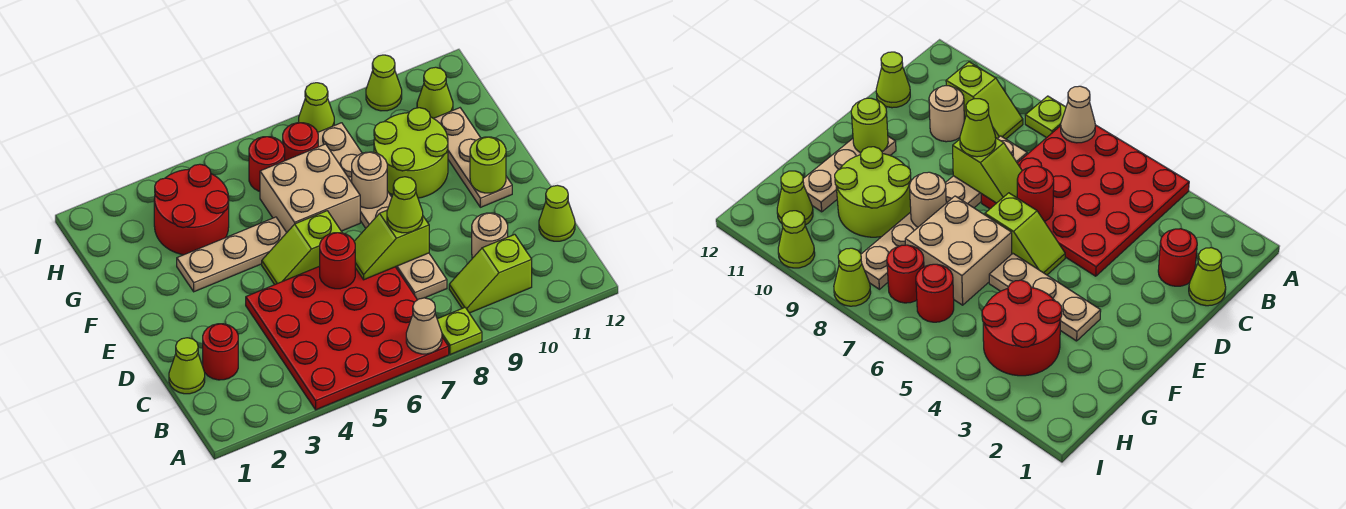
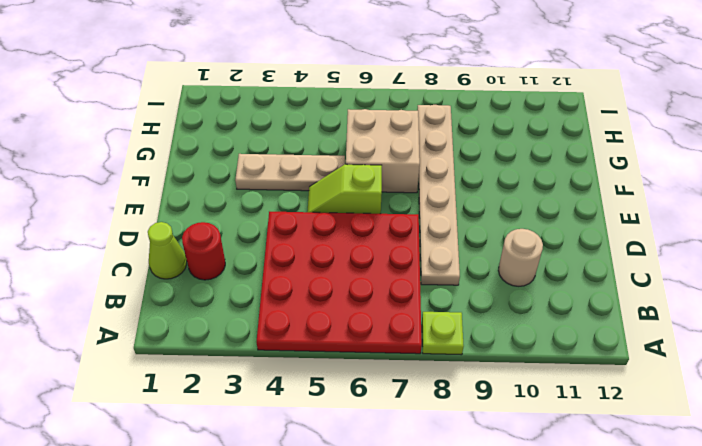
none -> lime 1x2 slope [449,234,532,313]
none -> lime 1x1 cone [539,185,575,241]
none -> tan 1x3 plate [434,108,512,207]

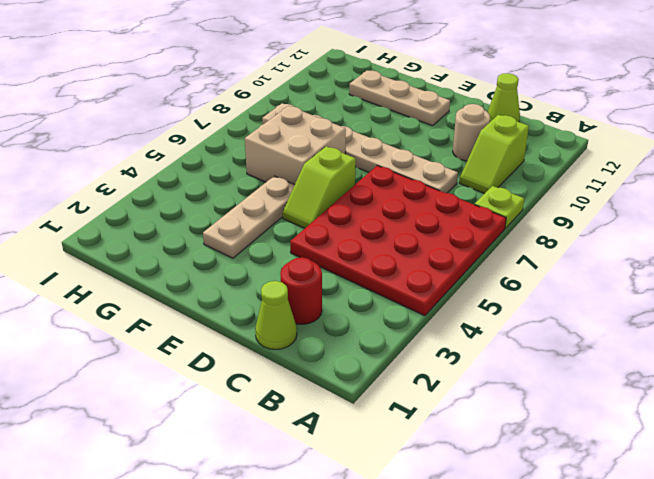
none -> lime 2x2 round brick [374,108,448,198]
none -> red 2x2 round brick [154,164,229,255]
none -> red 1x1 round brick [249,137,285,191]

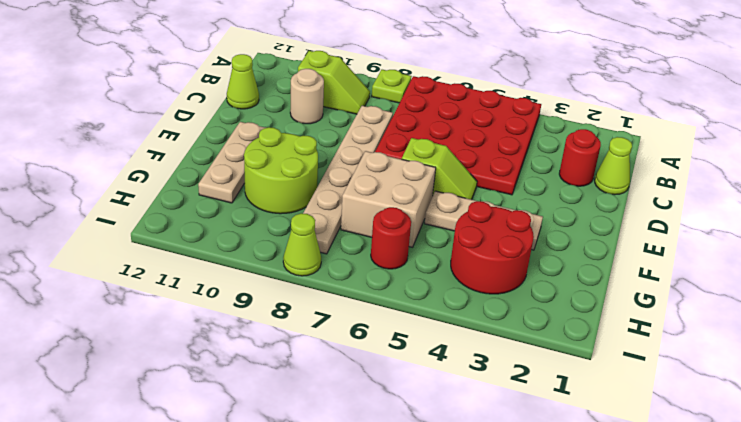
none -> red 1x1 round brick [283,123,318,160]
none -> lime 1x1 cone [417,67,453,118]
none -> lime 1x1 cone [366,55,402,111]

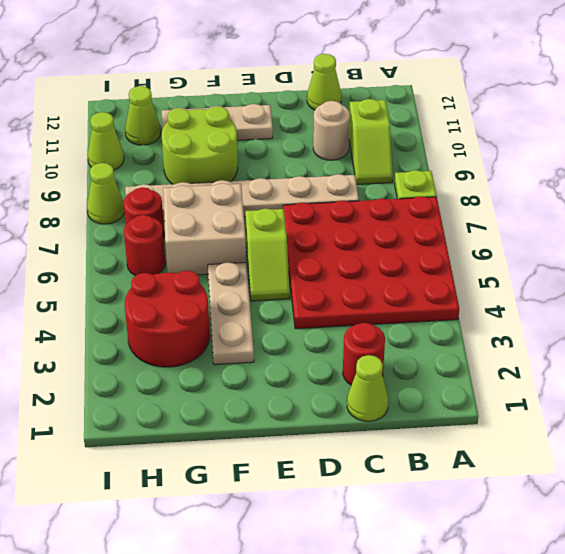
none -> tan 1x1 cone [406,298,442,354]
none -> red 1x1 round brick [320,233,355,289]
none -> lime 1x2 slope [354,210,429,280]

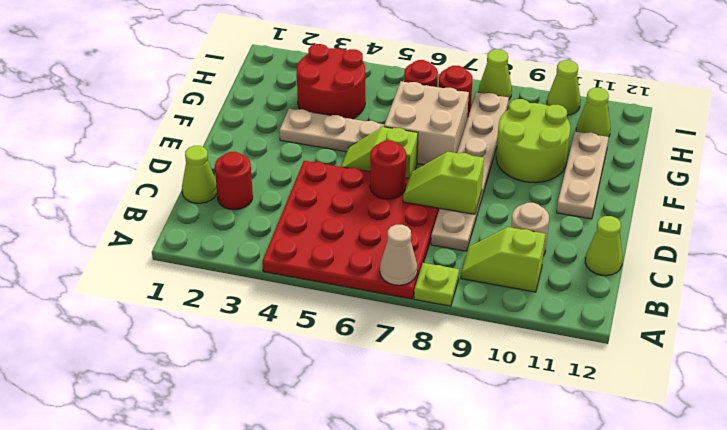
none -> lime 1x1 round brick [470,137,506,193]
none -> tan 1x1 round brick [352,152,387,208]
none -> lime 1x1 cone [387,177,423,233]

